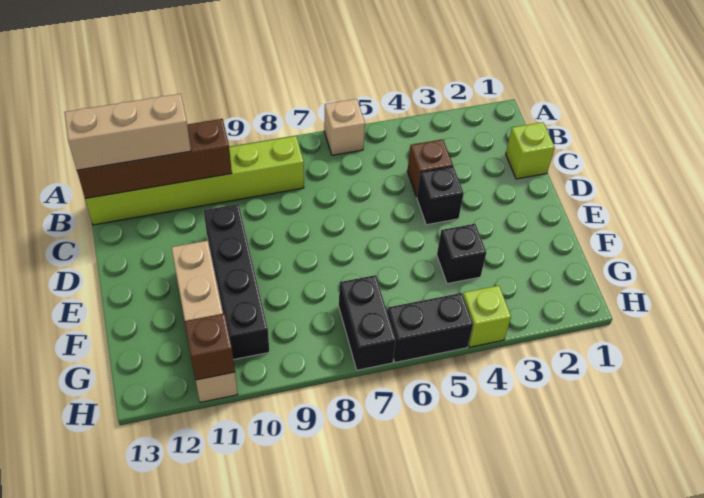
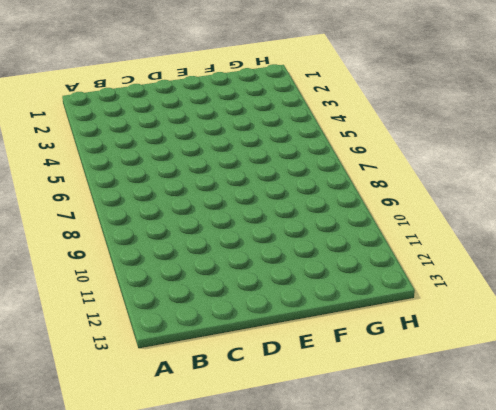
none -> tan 1x1 brick [324,99,365,155]
none -> lime 1x6 brick [85,136,304,225]
none -> lime 1x1 brick [506,122,555,179]

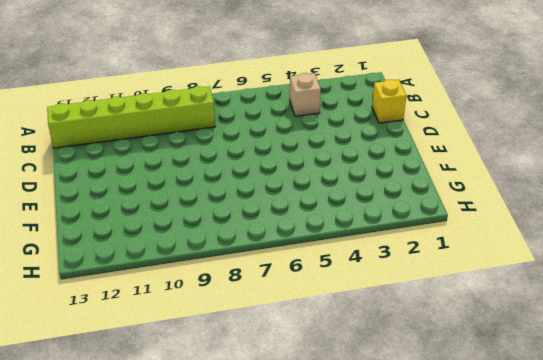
tan 1x1 brick [290,73,321,116] -> tan 1x1 brick moved to [324,99,365,155]
yellow 1x1 brick [372,80,406,123] -> lime 1x1 brick [506,122,555,179]
none -> brown 1x1 brick [407,139,453,197]
none -> black 1x1 brick [417,166,464,225]
none -> black 1x4 brick [203,204,269,360]

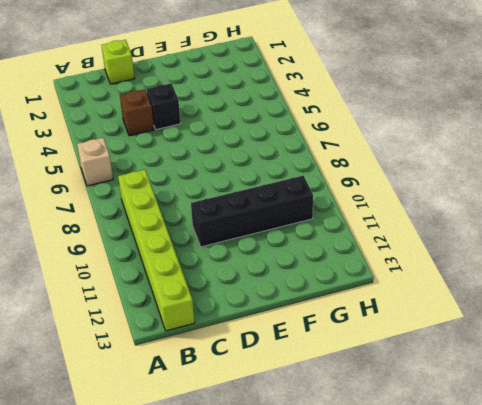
none -> tan 1x4 brick [171,241,238,402]
none -> black 1x1 brick [437,224,486,284]
none -> black 1x2 brick [339,275,396,370]

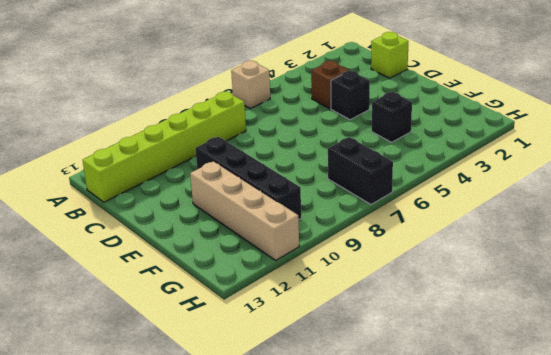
none -> lime 1x1 brick [463,286,511,347]
none -> black 1x2 brick [387,293,473,362]
none -> brown 1x4 brick [77,119,232,199]

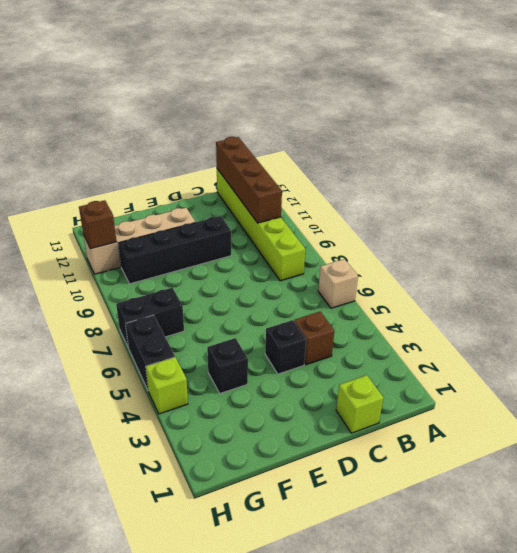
none -> tan 1x3 brick [64,94,191,170]

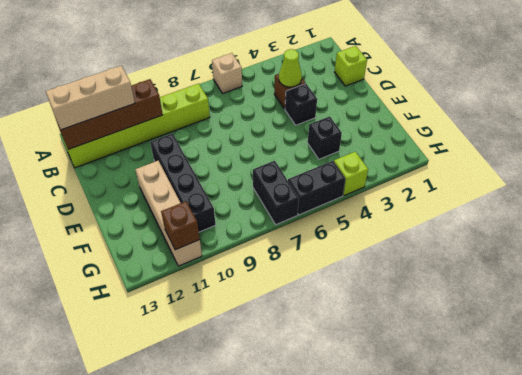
lime 1x1 cone [279,49,302,87] -> none

